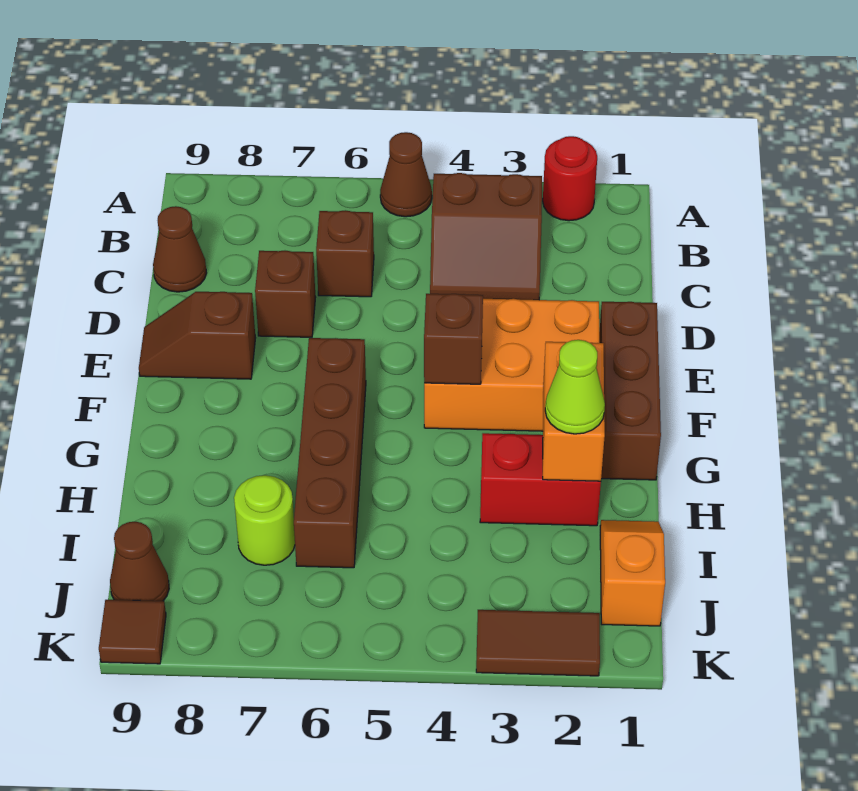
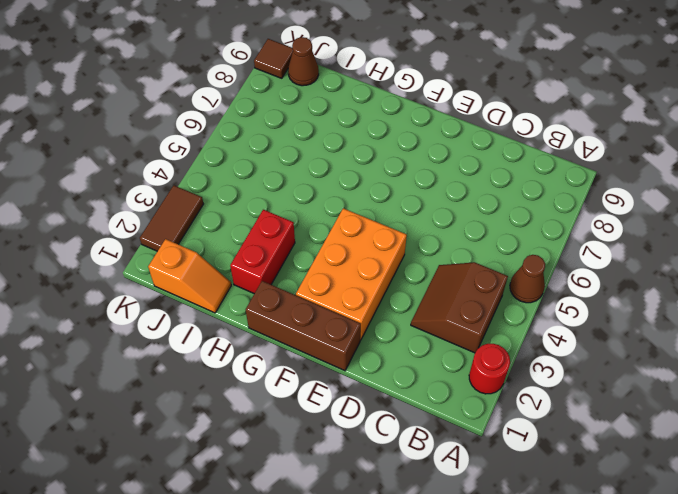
none -> brown 1x1 brick [316,210,374,297]
none -> brown 1x1 cone [153,206,206,292]
none -> brown 1x1 brick [255,251,316,337]

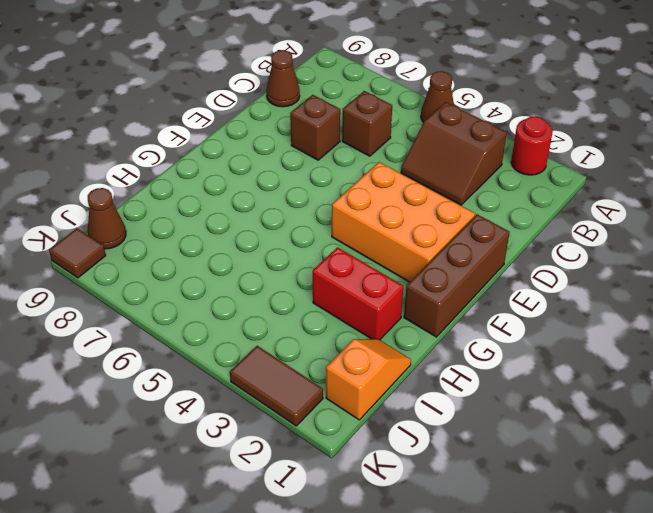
none -> brown 1x2 slope [139,292,255,379]
none -> brown 1x4 brick [294,338,366,568]
none -> lime 1x1 round brick [234,475,295,565]

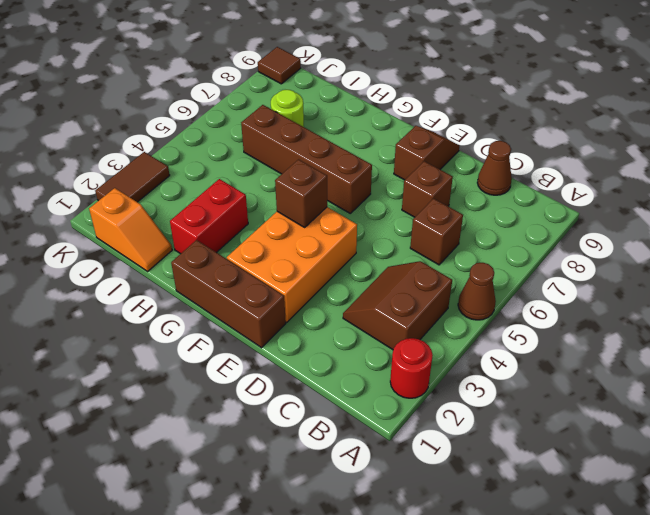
none -> brown 1x1 cone [110,522,169,601]
none -> orange 1x2 brick [543,342,605,481]
none -> lime 1x1 cone [545,340,605,434]

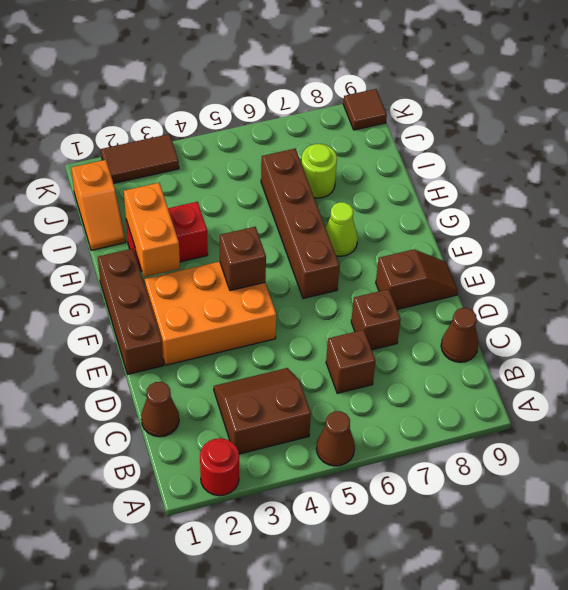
brown 1x1 cone [141,382,179,437] -> brown 1x1 cone moved to [110,522,169,601]
lime 1x1 cone [325,202,358,256] -> lime 1x1 cone moved to [545,340,605,434]

